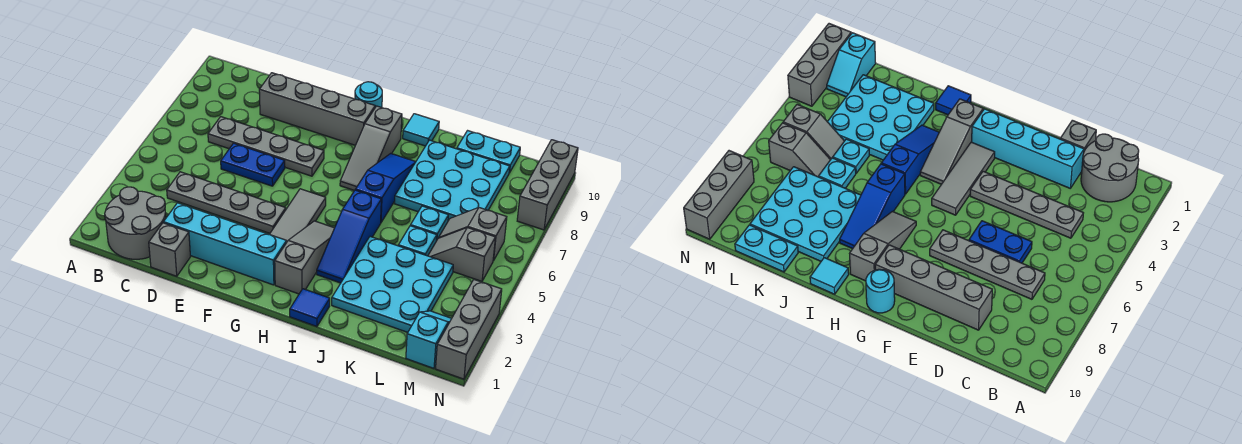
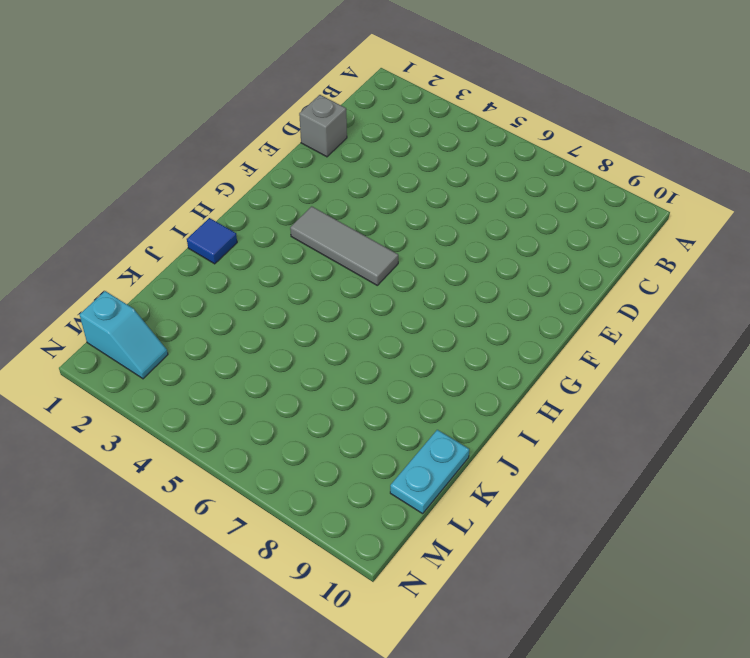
none -> grey 2x2 round brick [105,187,166,259]
none -> grey 1x4 plate [167,172,286,233]
none -> grey 1x4 plate [208,117,324,176]

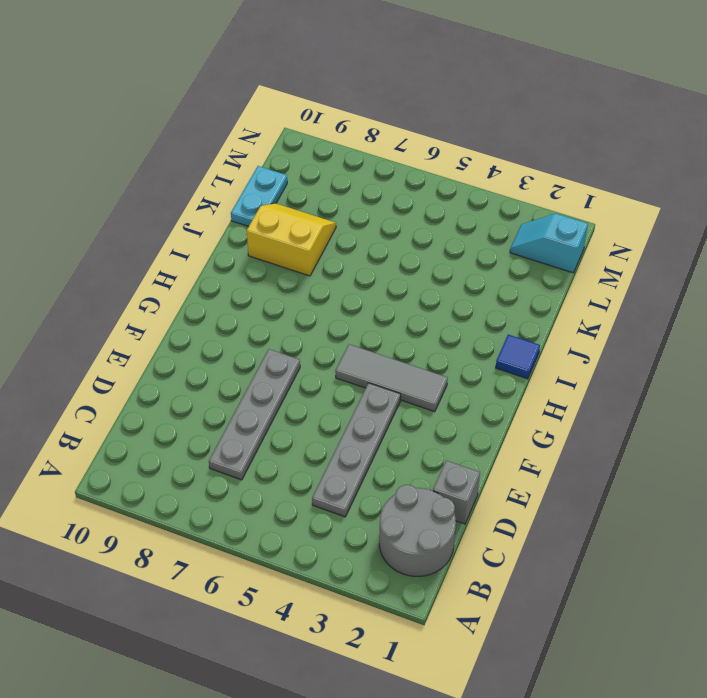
yellow 2x2 slope [247,203,336,276] -> cyan 3x3 plate [394,140,510,221]
none -> cyan 1x4 brick [164,203,286,285]
none -> blue 1x2 plate [221,143,285,186]
none -> grey 1x4 brick [259,73,375,145]

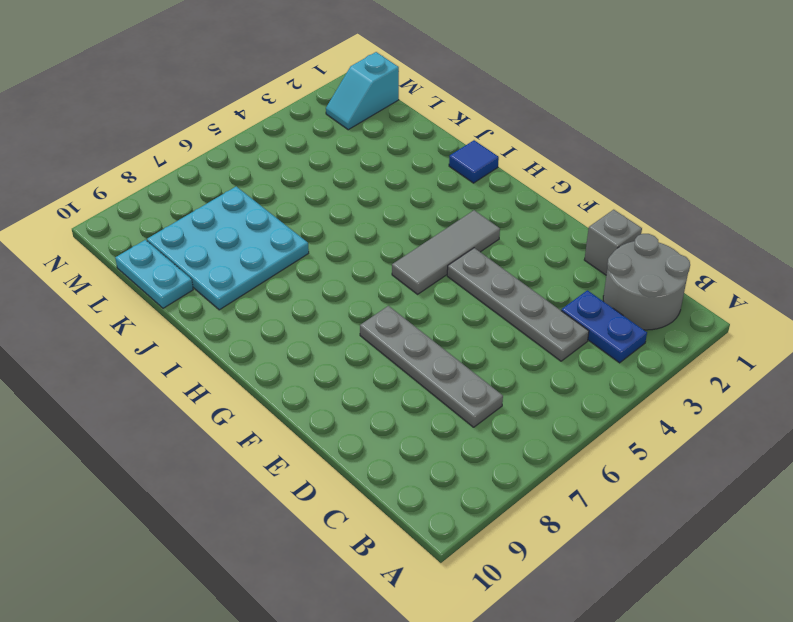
blue 1x2 plate [561,290,647,363] -> blue 1x2 plate moved to [221,143,285,186]
none -> cyan 1x4 brick [164,203,286,285]
none -> grey 1x4 brick [259,73,375,145]
none -> cyan 1x1 round brick [355,82,382,108]

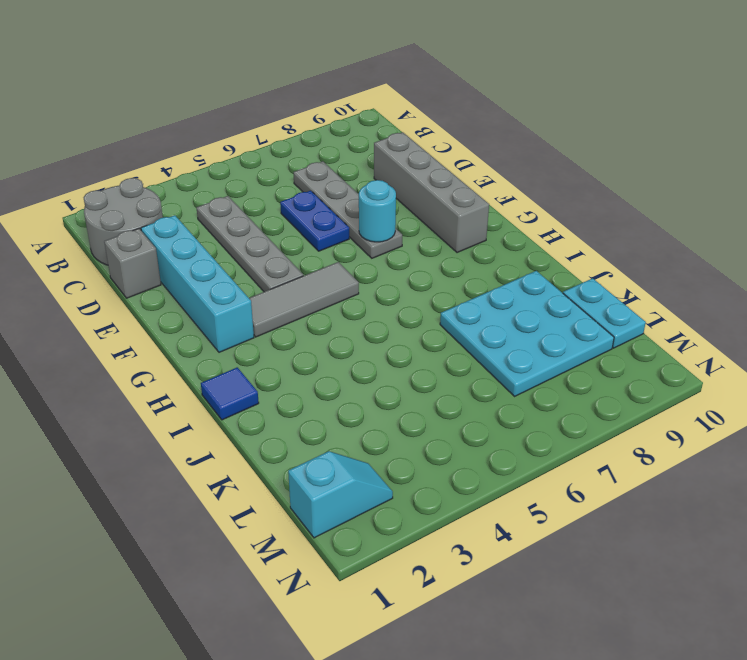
cyan 1x1 round brick [359,180,396,242] -> cyan 1x1 round brick moved to [355,82,382,108]
none -> grey 1x3 slope [275,221,334,294]
none -> grey 1x3 slope [340,106,402,190]
none -> blue 1x3 slope [317,190,381,283]

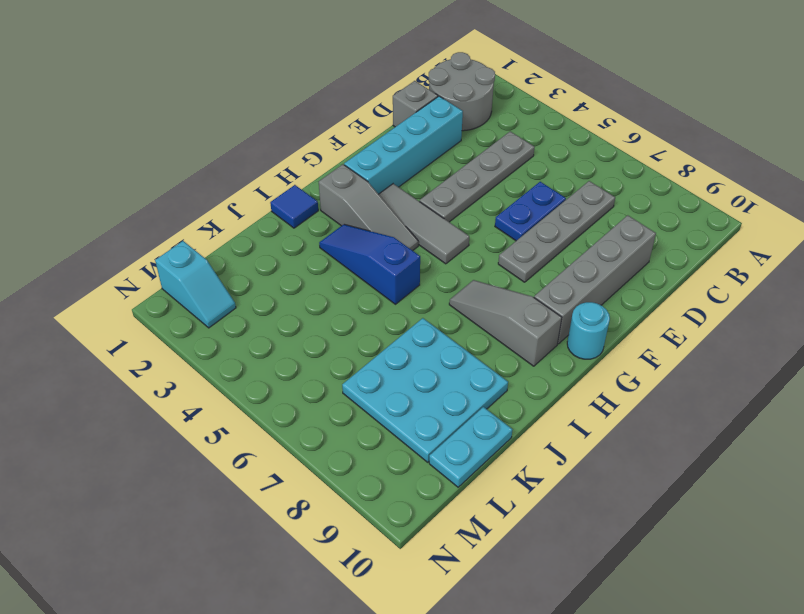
none -> blue 1x3 slope [355,153,416,222]
none -> cyan 1x1 tile [403,114,439,146]
none -> cyan 3x3 plate [332,237,453,332]

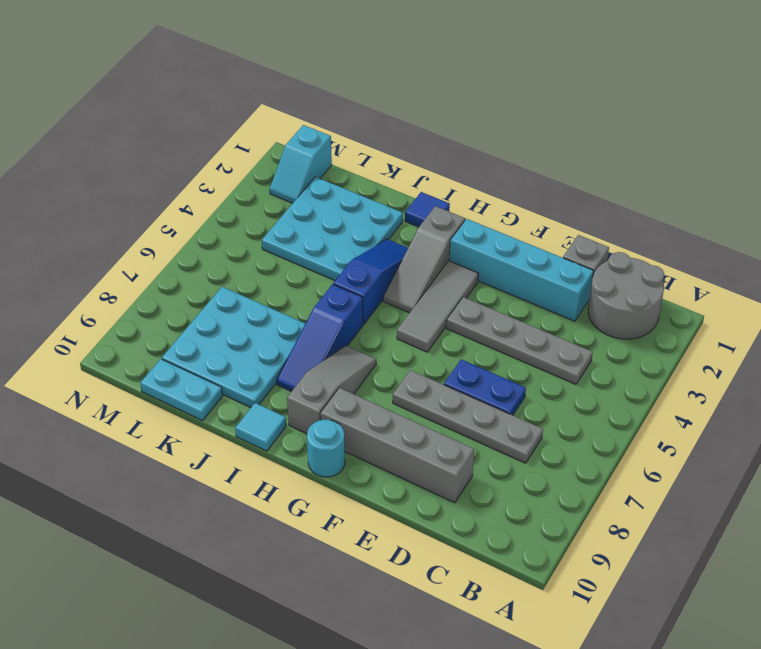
none -> cyan 1x1 plate [398,226,437,256]
none -> cyan 1x1 plate [411,206,448,241]
none -> grey 1x2 slope [428,228,495,281]

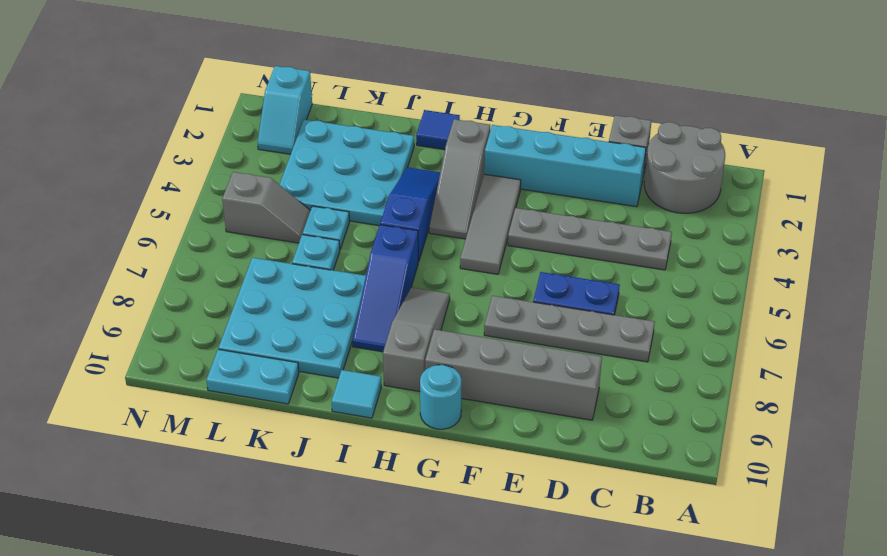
none -> grey 1x2 slope [439,207,507,261]
none -> grey 1x3 brick [436,280,502,379]
none -> grey 1x3 brick [517,140,578,230]

